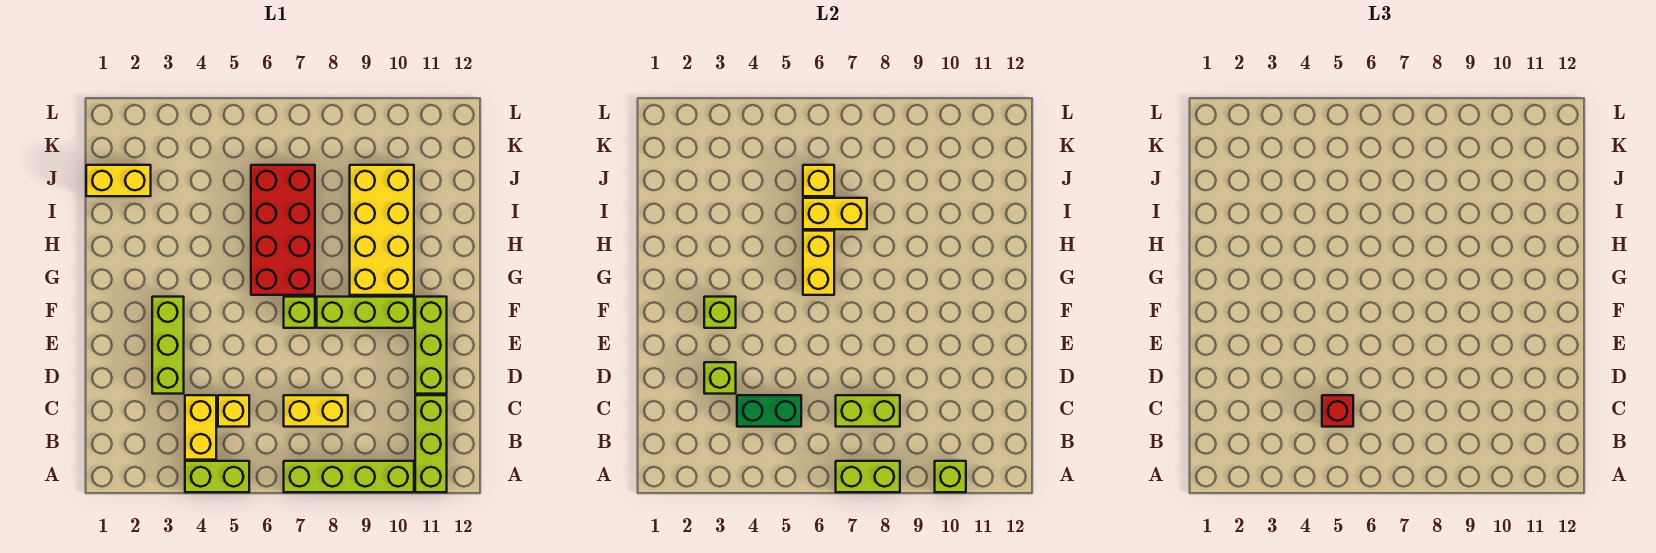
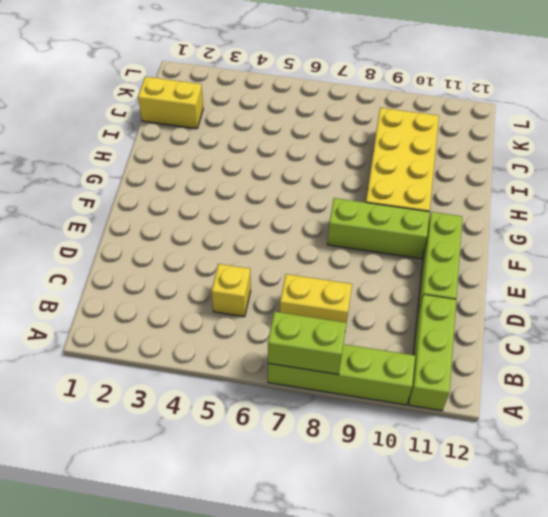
none -> lime 1x2 brick [185,461,249,492]
none -> yellow 1x2 brick [185,395,216,460]
none -> lime 1x3 brick [152,297,184,394]

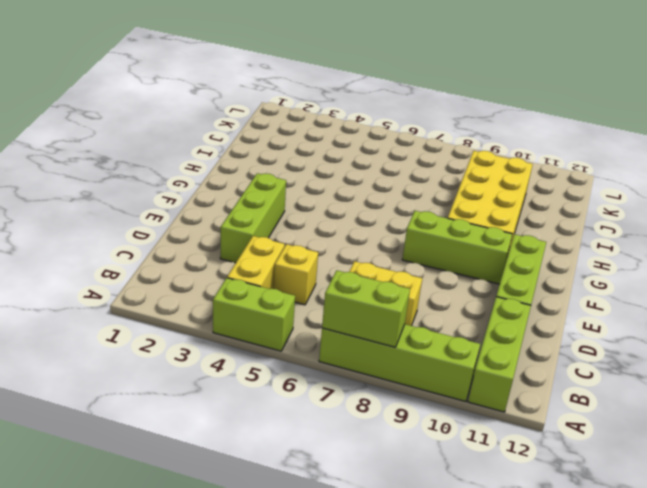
none -> lime 1x1 brick [284,297,315,328]
none -> red 2x4 brick [251,165,315,295]
none -> yellow 1x2 brick [86,165,151,196]

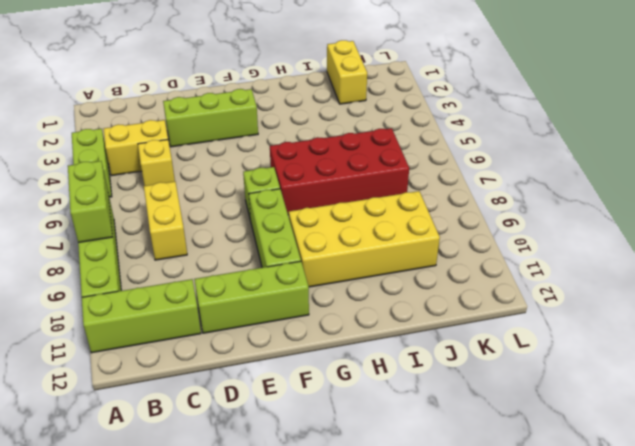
none -> lime 1x1 brick [935,461,966,492]
none -> green 1x2 brick [737,395,801,427]
none -> lime 1x2 brick [836,395,900,427]

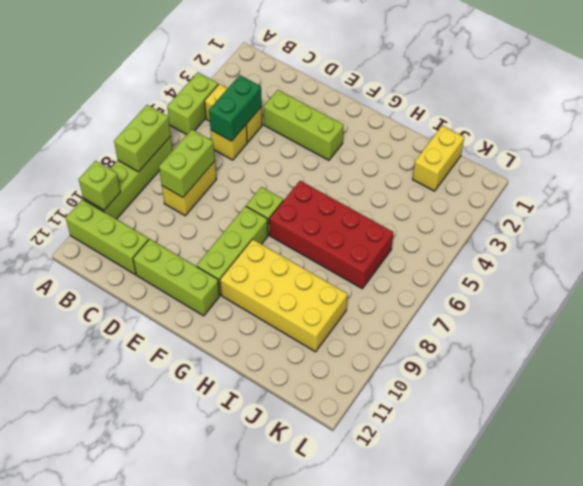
none -> lime 1x1 brick [704,362,736,394]
none -> lime 1x1 brick [704,297,736,328]
none -> yellow 1x2 brick [803,231,834,295]

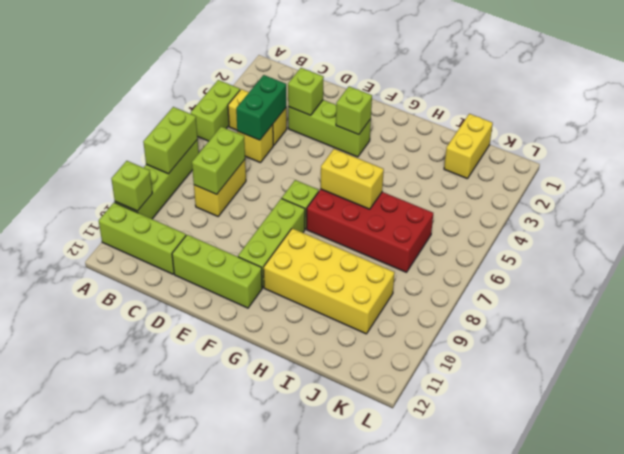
none -> yellow 1x2 brick [803,198,867,229]
none -> yellow 1x1 brick [803,165,834,196]
none -> red 1x1 brick [1322,395,1353,427]

